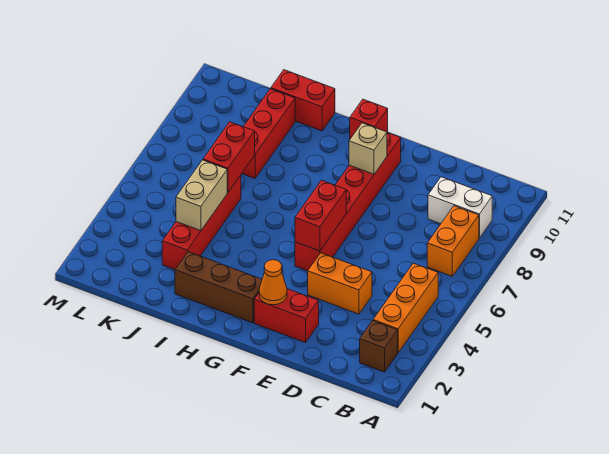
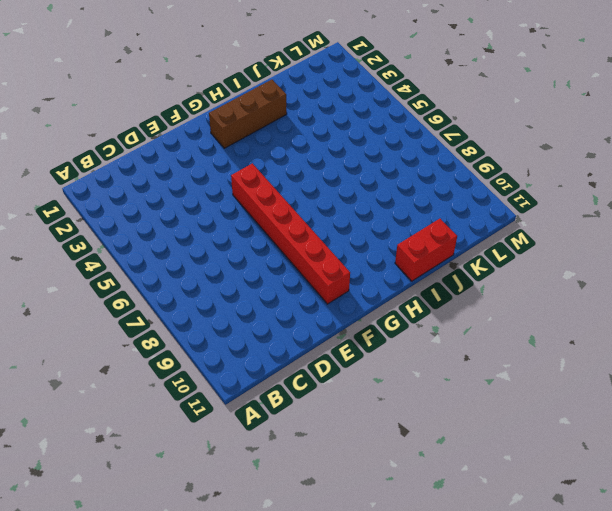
none -> brown 1x1 brick [360,321,398,372]
none -> orange 1x3 brick [373,263,438,353]
none -> orange 1x2 brick [427,206,479,276]

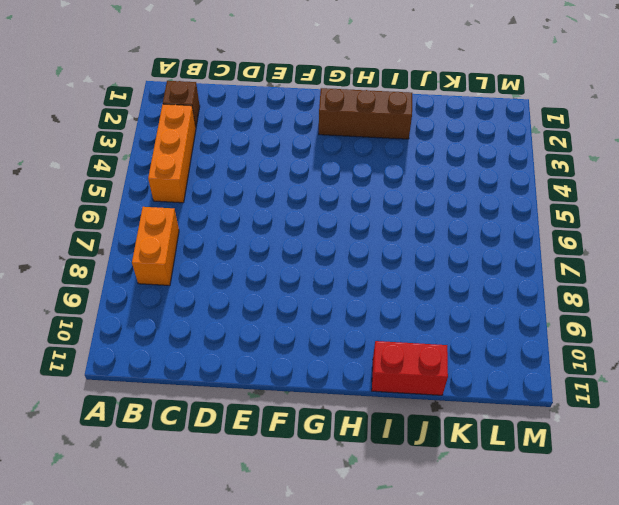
none -> white 1x2 brick [428,177,492,238]
none -> orange 1x2 brick [308,253,372,314]
none -> red 1x2 brick [254,289,319,343]

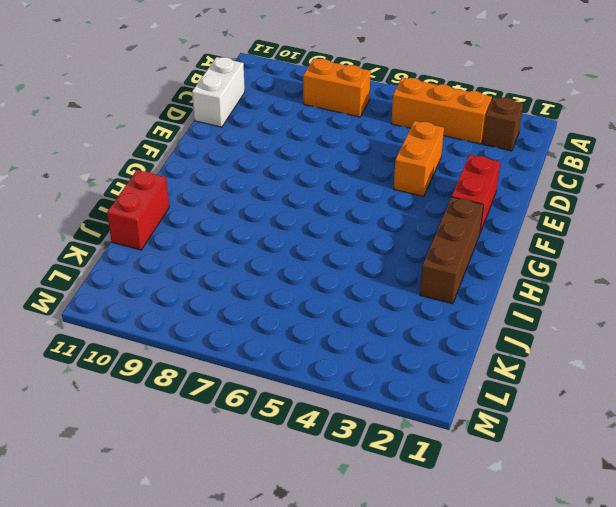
white 1x2 brick [192,57,245,127] -> white 1x2 brick moved to [428,177,492,238]
none -> red 1x6 brick [295,133,401,271]
none -> red 1x1 brick [350,99,388,139]
none -> red 1x4 brick [162,175,241,270]

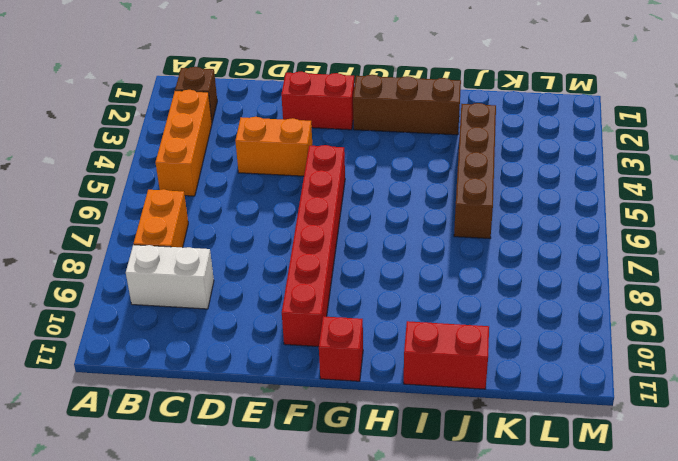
brown 1x4 brick [454,103,496,238] -> red 1x4 brick [162,175,241,270]
none -> red 1x3 brick [242,89,295,178]
none -> orange 1x1 cone [259,260,287,305]
none -> red 1x2 brick [295,180,346,251]

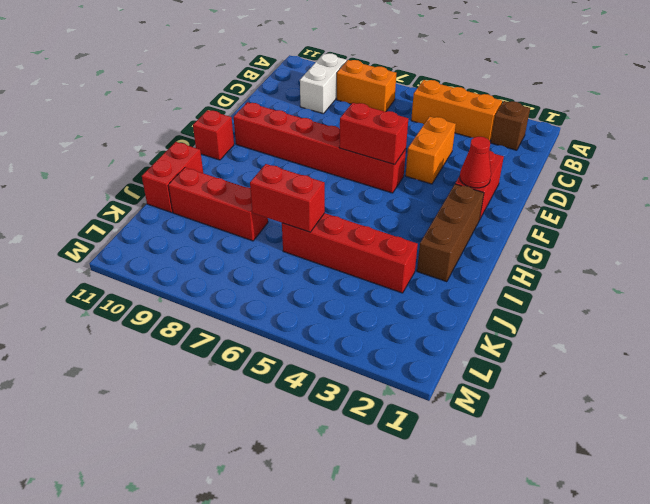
red 1x1 cone [460,136,491,188] -> orange 1x1 cone [259,260,287,305]
none -> tan 1x1 brick [349,123,387,174]
none -> tan 1x2 brick [176,160,227,231]

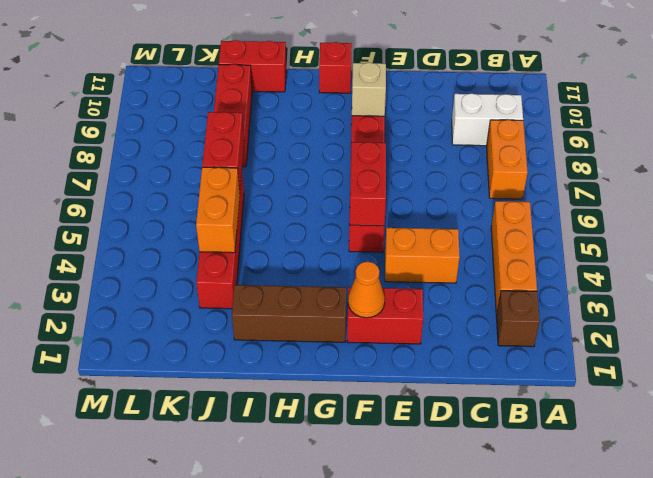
orange 1x2 brick [196,167,240,253] -> tan 1x2 brick [176,160,227,231]

